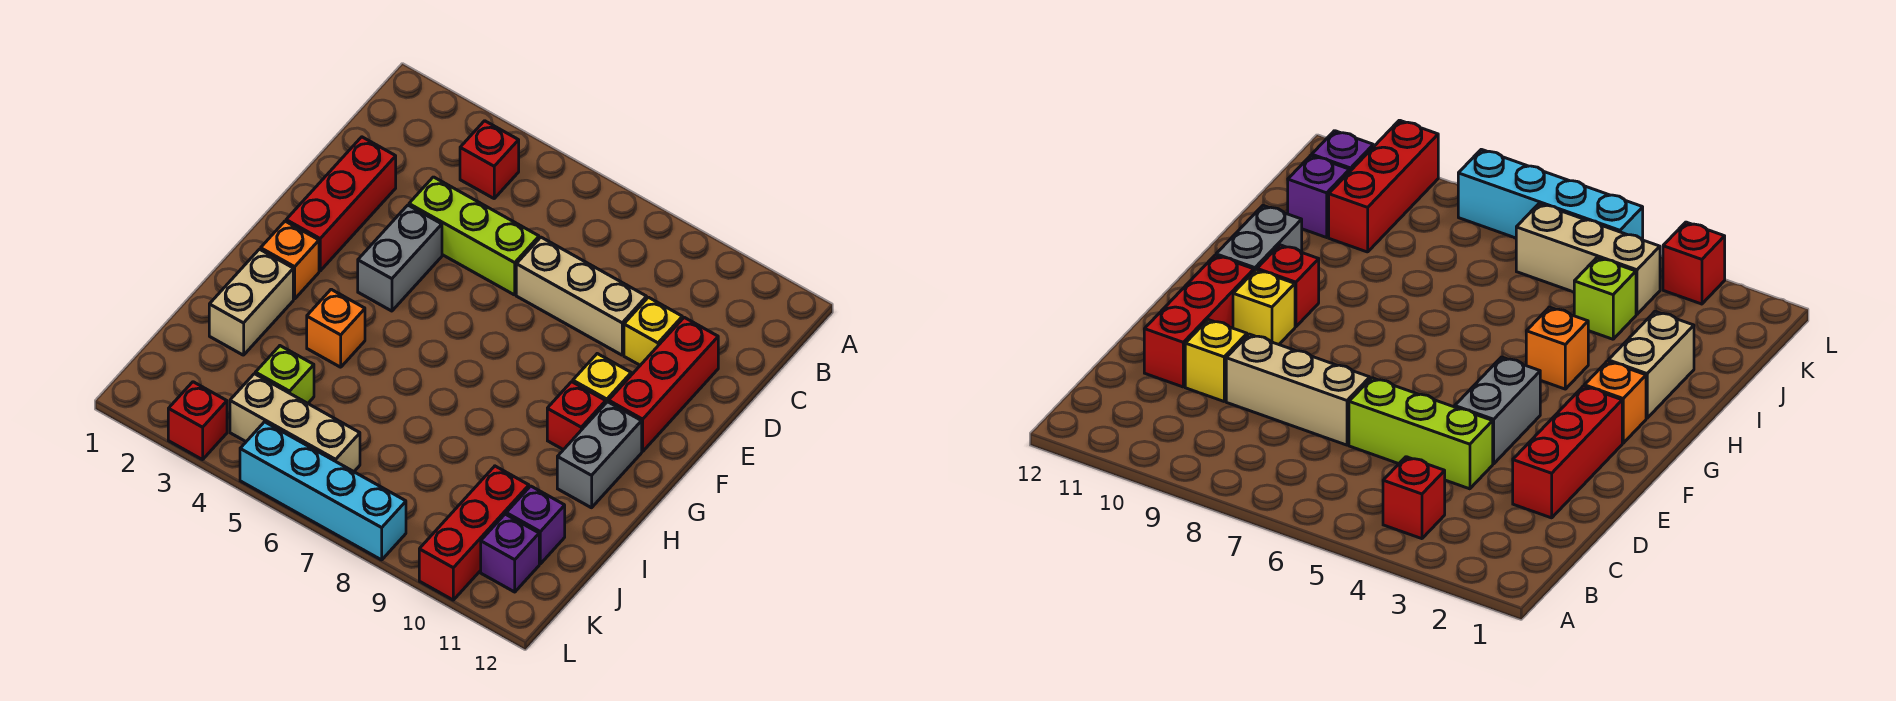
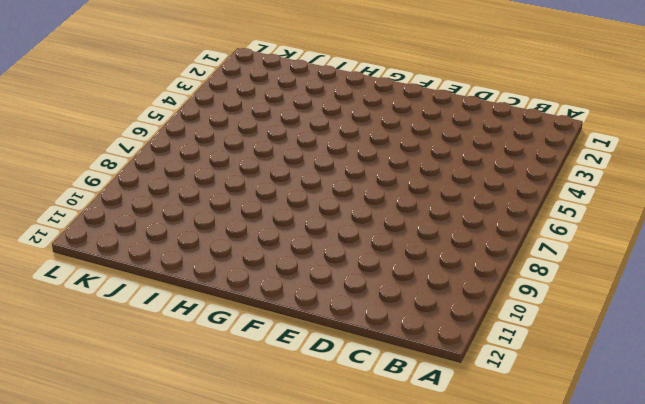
none -> red 1x1 brick [460,121,519,198]
none -> red 1x3 brick [286,137,396,271]
none -> lime 1x3 brick [409,177,539,295]

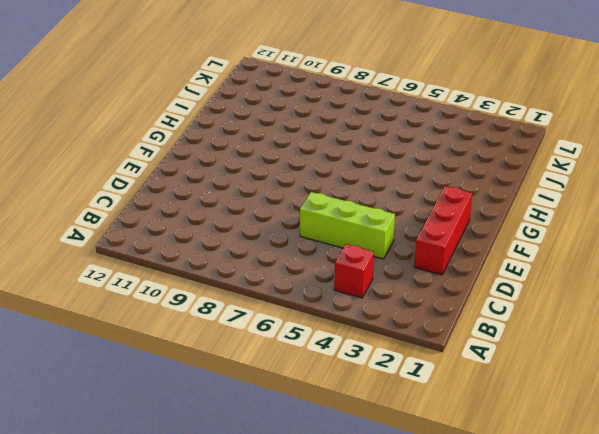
none -> tan 1x3 brick [516,237,647,355]
none -> yellow 1x1 brick [624,297,682,365]
none -> red 1x3 brick [609,317,718,451]

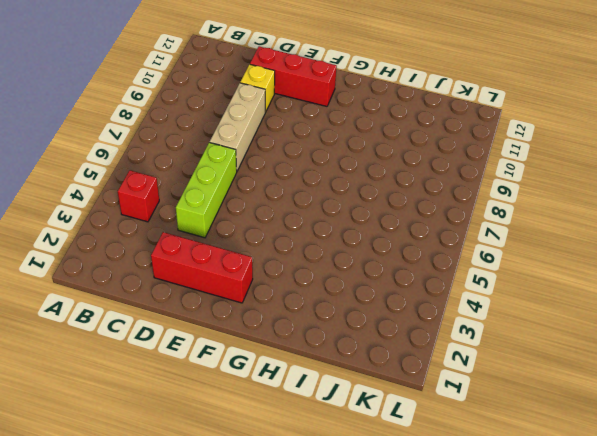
none -> grey 1x2 brick [358,205,442,311]
none -> yellow 1x1 brick [573,354,631,403]
none -> orange 1x1 brick [261,221,319,299]

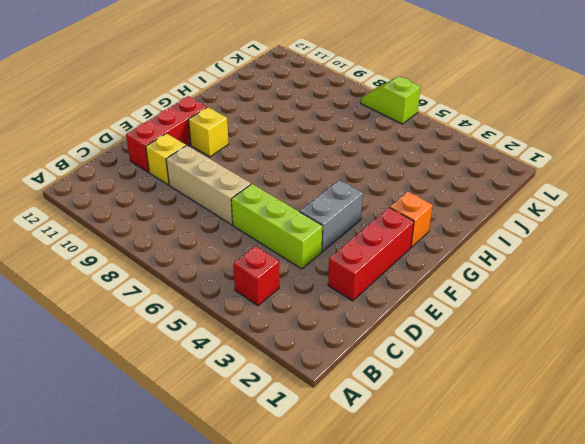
lime 1x2 slope [361,76,420,124] -> cyan 1x4 brick [240,422,406,560]
none -> red 1x1 brick [547,382,606,450]
none -> grey 1x2 brick [557,402,642,508]
none -> tan 1x2 brick [209,249,293,355]

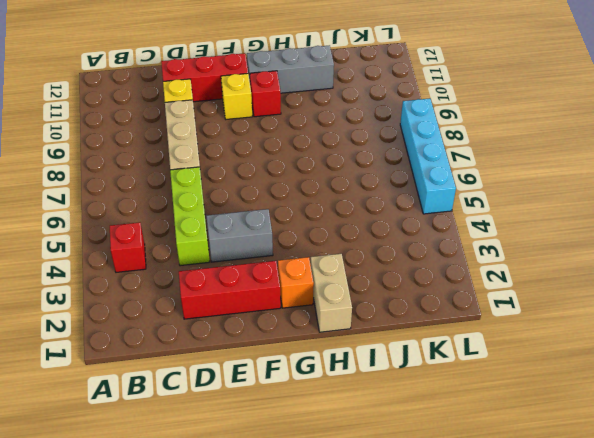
grey 1x3 brick [247,45,334,93] -> grey 1x2 brick [557,402,642,508]
tan 1x2 brick [311,254,352,332] -> tan 1x2 brick turned to [209,249,293,355]
none -> orange 1x1 brick [307,289,365,367]
none -> lime 1x1 brick [255,346,314,403]
none -> red 1x3 brick [419,466,529,600]

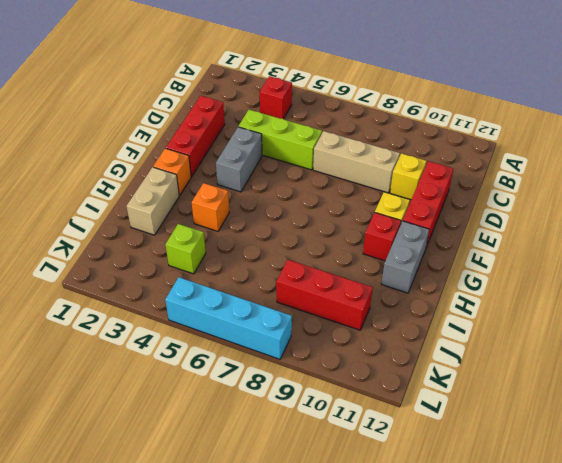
red 1x3 brick [276,260,373,330] -> red 1x3 brick turned to [419,466,529,600]
none -> purple 1x1 brick [506,486,565,564]
none -> tan 1x3 brick [230,374,360,472]
none -> purple 1x1 brick [481,514,539,592]

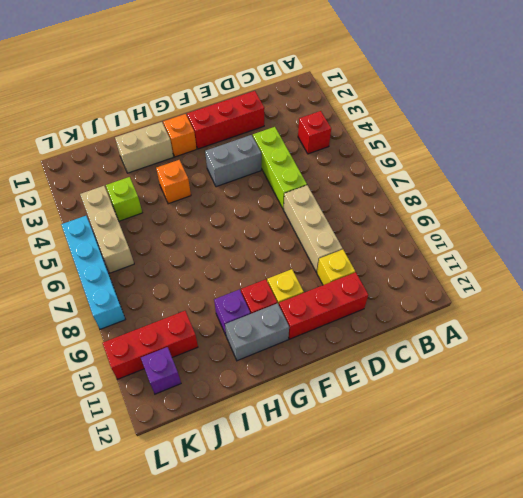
purple 1x1 brick [214,290,250,335] -> purple 1x1 brick moved to [506,486,565,564]
none -> red 1x1 brick [168,382,227,460]

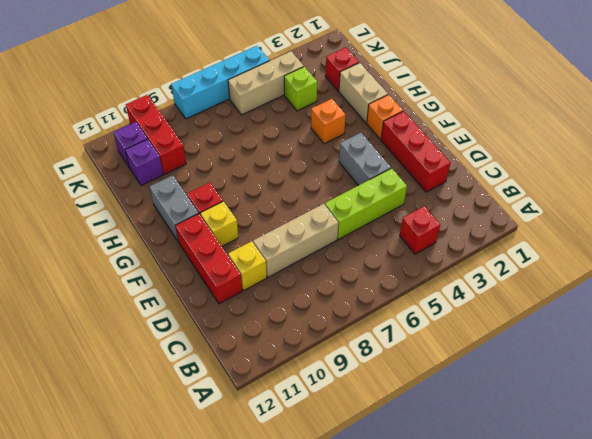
red 1x1 brick [325,47,359,91] -> red 1x1 brick moved to [168,382,227,460]

